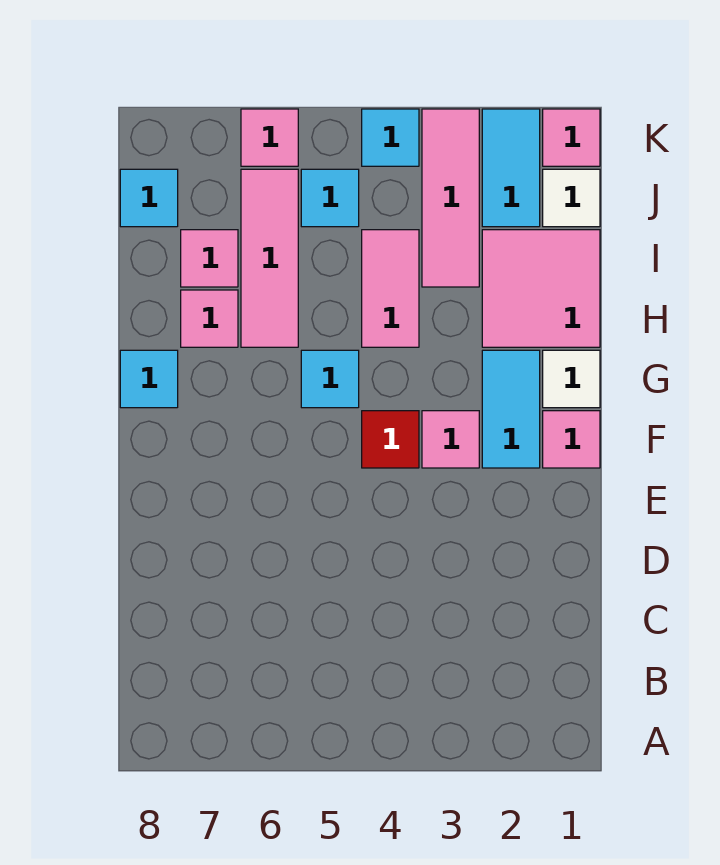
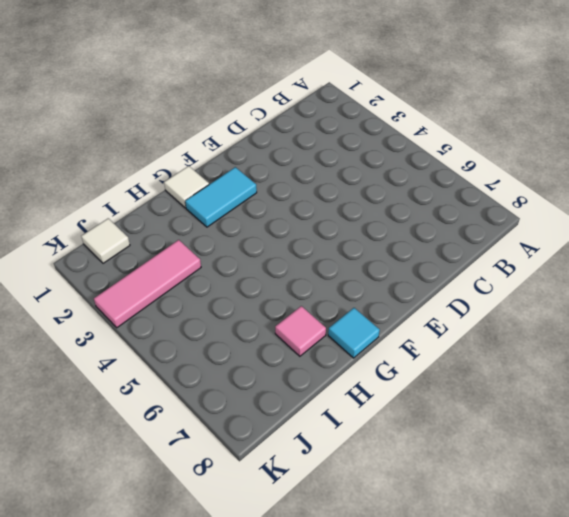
none -> pink 1x1 tile [543,411,600,468]
none -> pink 1x1 tile [422,411,479,468]
none -> red 1x1 tile [362,411,419,468]

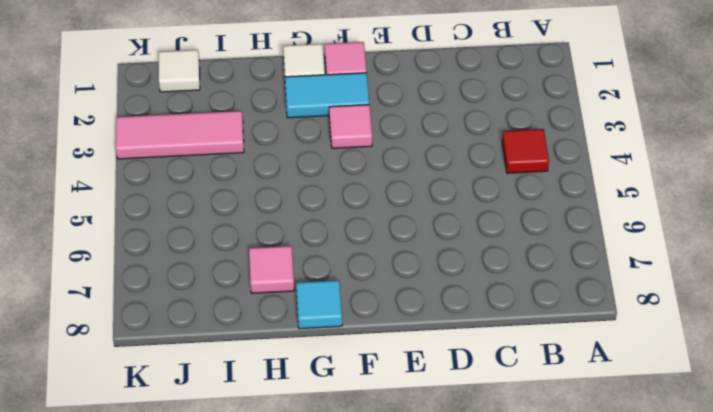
red 1x1 tile [502,129,549,173] -> red 1x1 tile moved to [362,411,419,468]
none -> cyan 1x1 tile [301,350,359,408]
none -> pink 2x2 tile [482,230,600,347]
none -> pink 1x2 tile [362,230,419,347]

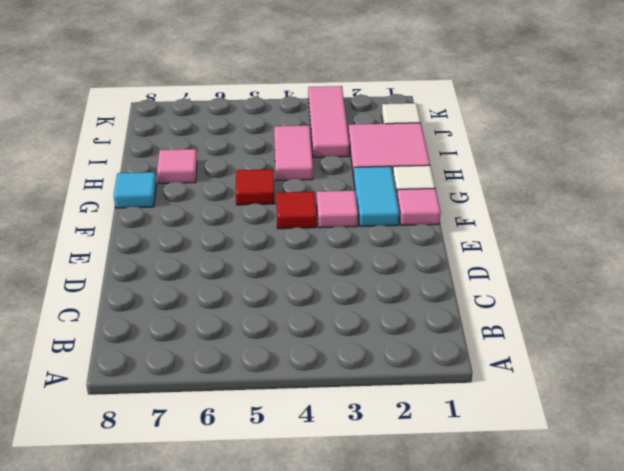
red 1x1 tile [236,169,275,205] -> cyan 1x1 tile [301,350,359,408]
none -> pink 1x3 tile [241,169,298,347]
none -> pink 1x1 tile [181,230,238,287]
none -> cyan 1x2 tile [482,109,540,227]

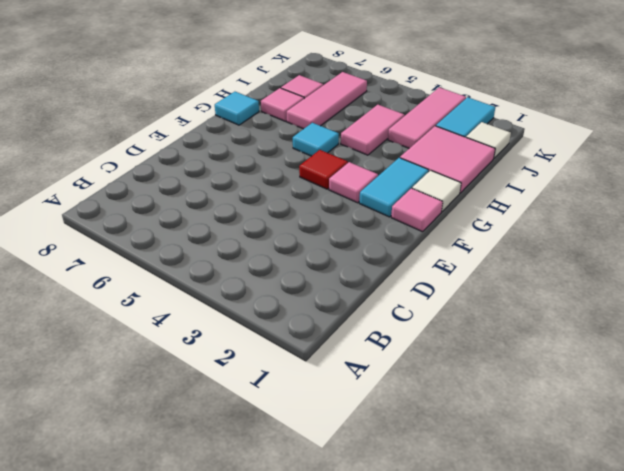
none -> cyan 1x1 tile [301,169,359,227]
none -> cyan 1x1 tile [120,169,178,227]
none -> pink 1x1 tile [543,109,600,166]

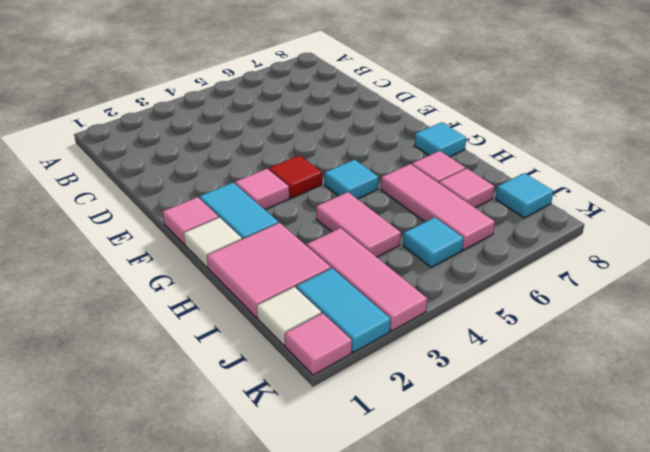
none -> cyan 1x1 tile [362,109,419,166]
none -> pink 1x1 tile [241,109,298,166]

